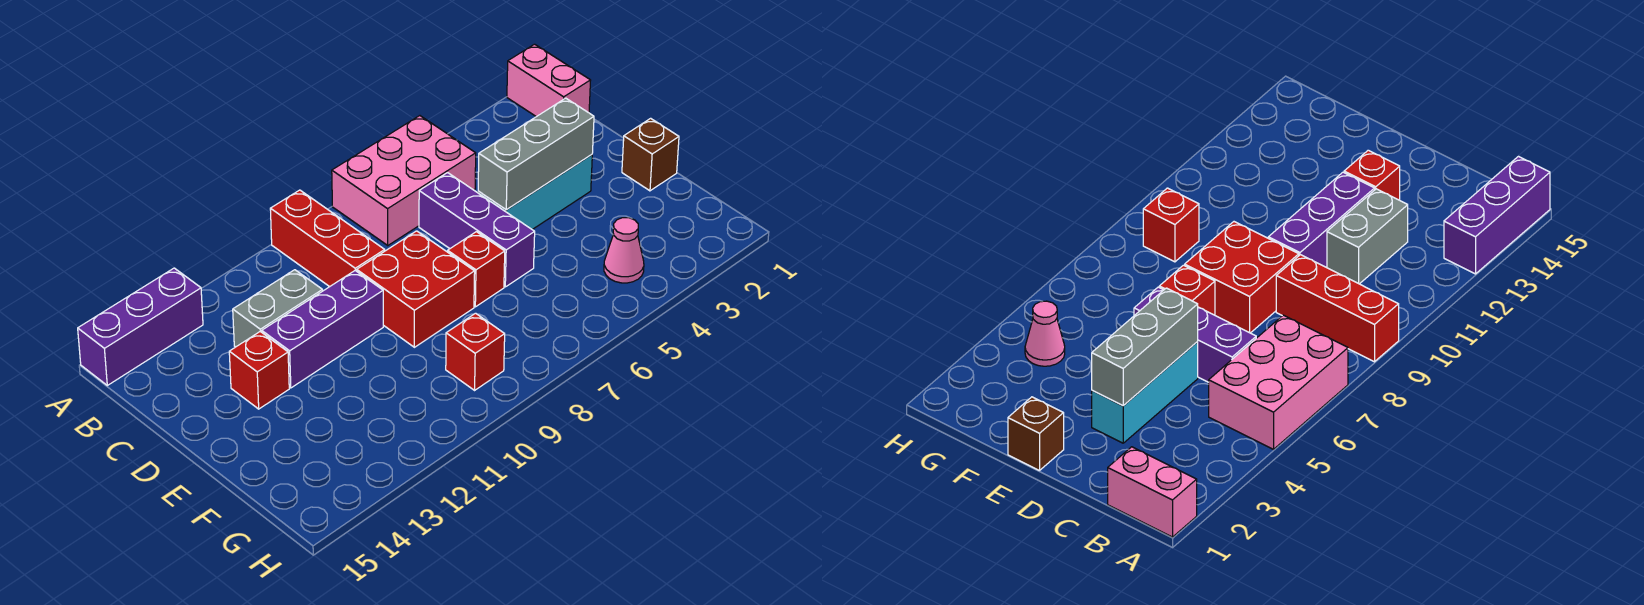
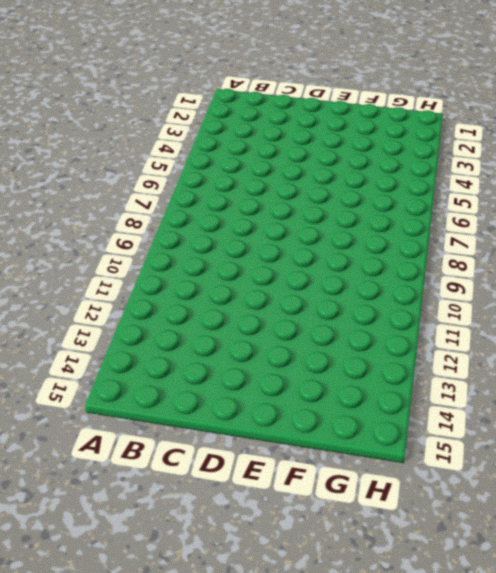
none -> pink 1x2 brick [507,44,591,117]
none -> pink 2x3 brick [332,116,476,245]
none -> red 1x3 brick [270,190,385,287]

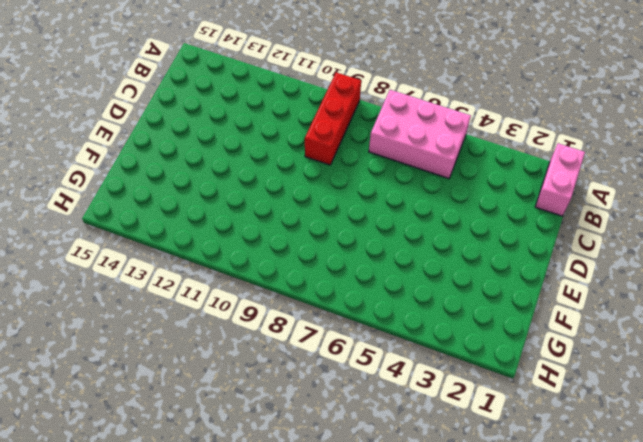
none -> purple 1x3 brick [78,268,203,385]
none -> purple 1x3 brick [419,173,535,287]
none -> grey 1x2 brick [233,270,323,347]

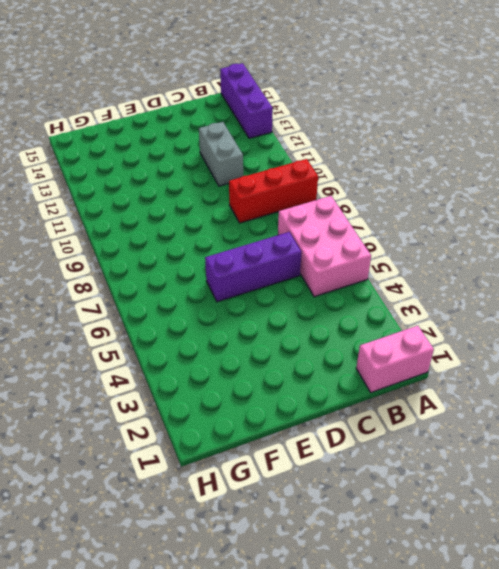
none -> cyan 1x3 brick [478,155,592,229]
none -> red 2x2 brick [357,231,475,347]
none -> purple 1x3 brick [262,271,383,388]

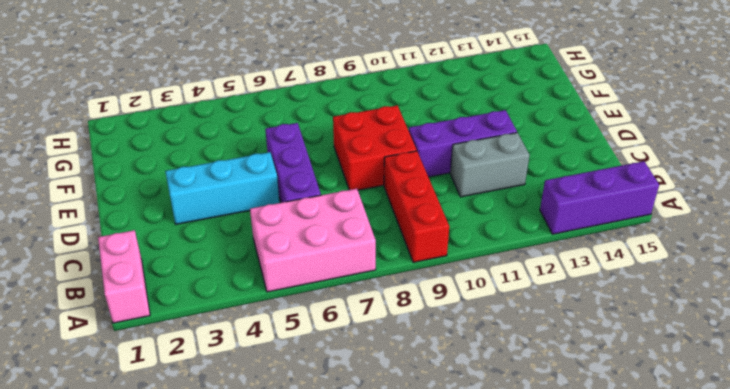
none -> red 1x1 brick [229,332,289,409]
none -> brown 1x1 brick [622,118,679,191]
none -> red 1x1 brick [448,232,505,307]

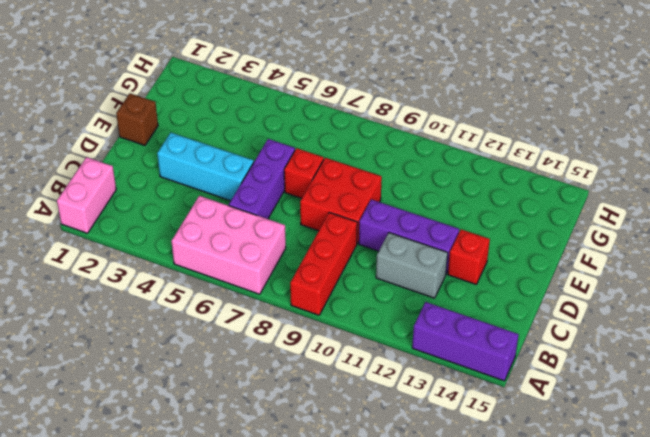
none -> pink 1x1 cone [604,218,644,283]
none -> red 1x1 brick [446,313,505,390]
none -> grey 1x3 brick [478,98,594,210]

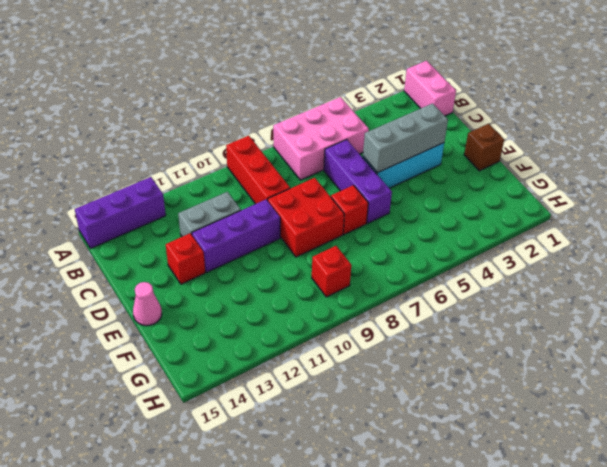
pink 1x1 cone [133,282,162,326] -> pink 1x1 cone moved to [604,218,644,283]

